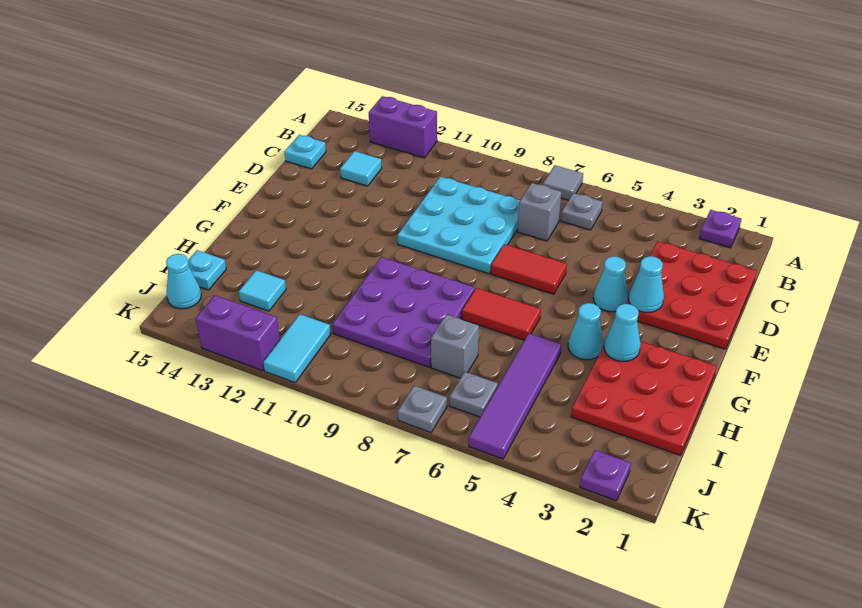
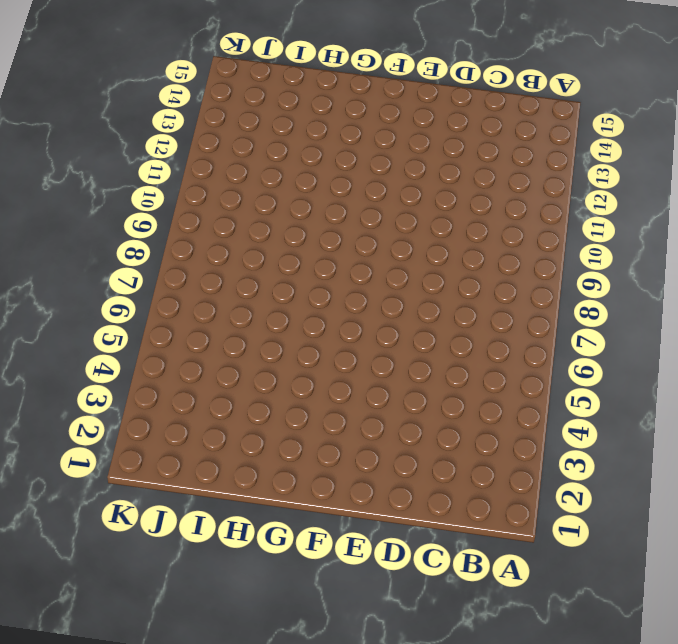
none -> purple 1x1 plate [699,210,741,248]
none -> grey 1x1 tile [543,165,583,200]
none -> purple 1x2 brick [369,96,437,158]

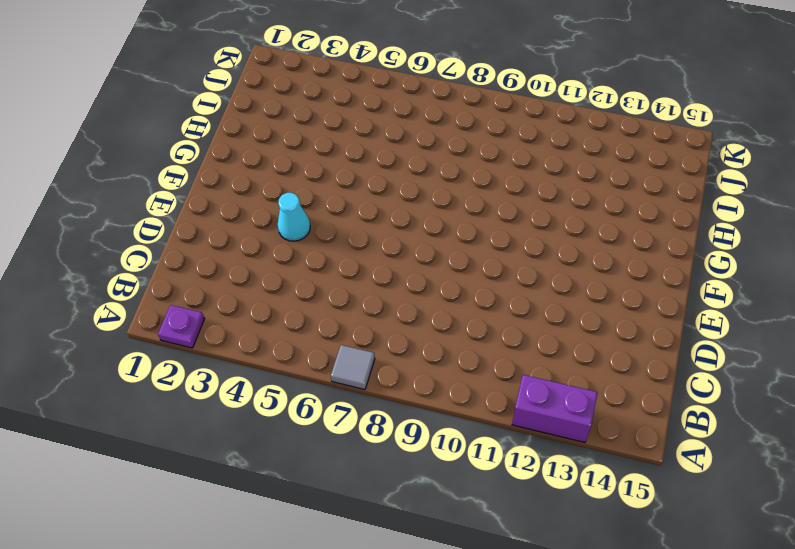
none -> grey 1x1 plate [561,193,603,230]
none -> red 3x3 plate [625,241,757,349]
none -> grey 1x1 brick [518,183,561,241]

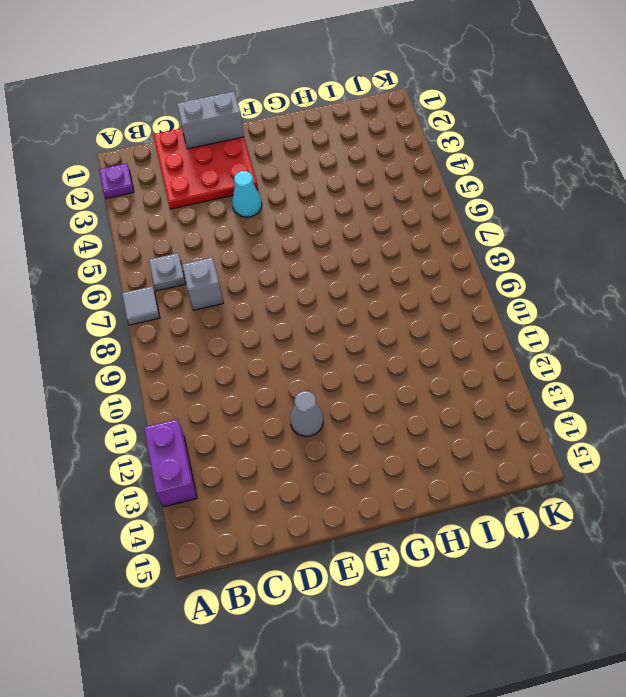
grey 1x2 brick [177,92,244,149] -> none
grey 1x1 cone [290,391,323,436] -> none
none -> cyan 3x3 plate [398,177,520,274]
none -> cyan 1x1 tile [340,151,382,186]
none -> cyan 1x1 plate [284,135,326,169]

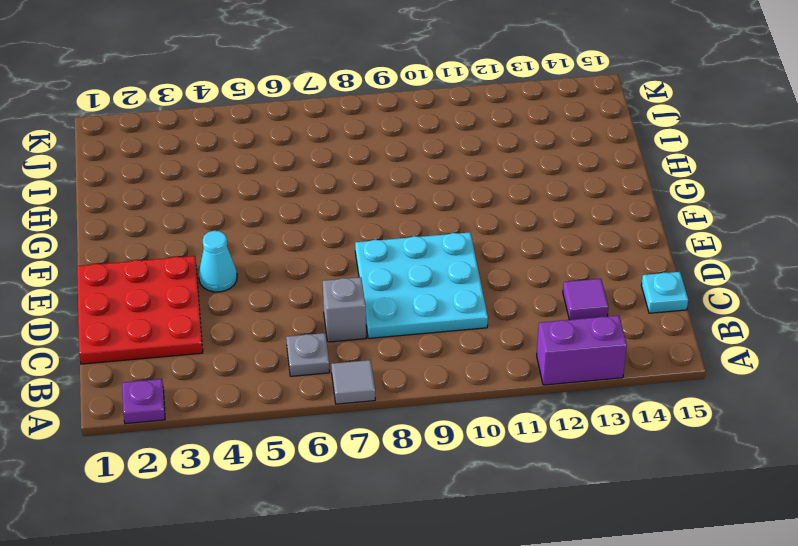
purple 1x1 tile [563,279,609,320] -> cyan 1x1 tile [340,151,382,186]
none -> red 1x2 tile [491,244,567,294]
none -> red 3x3 plate [571,341,717,455]
none -> cyan 1x1 cone [568,303,604,360]

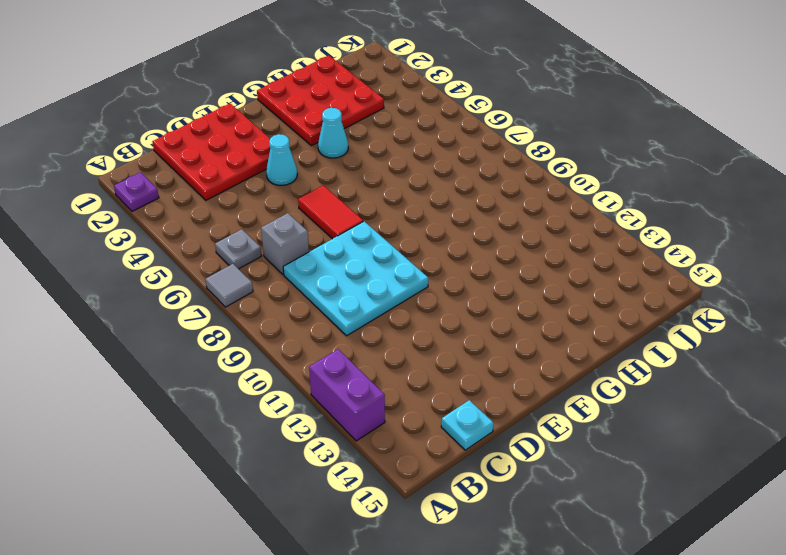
none -> cyan 1x1 tile [340,151,382,186]
none -> red 1x2 tile [462,288,541,340]
none -> purple 3x3 plate [332,257,475,367]

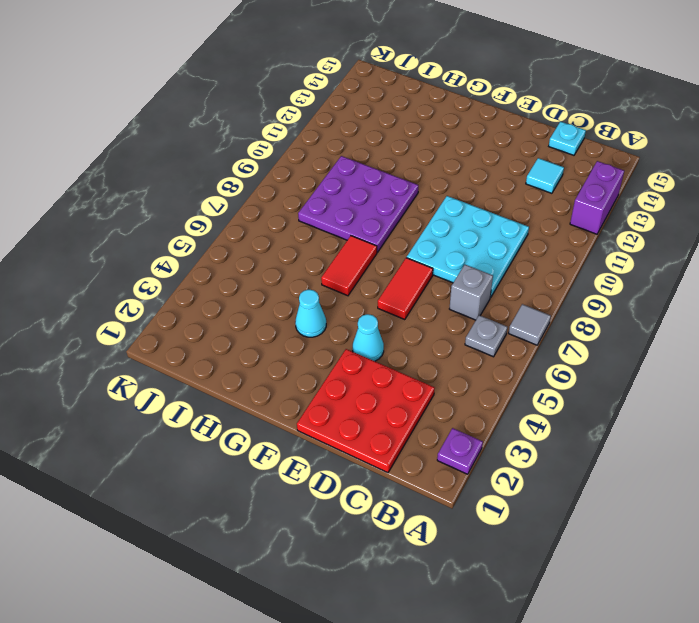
none -> red 3x3 plate [571,341,717,455]
none -> purple 1x4 tile [469,333,561,459]
none -> grey 1x1 brick [431,314,479,378]

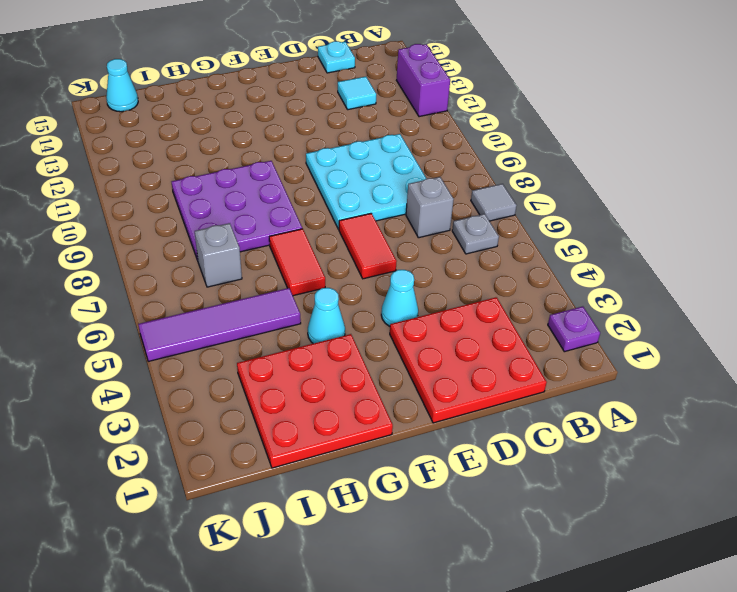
none -> cyan 1x1 tile [239,270,286,311]
none -> cyan 1x1 plate [188,250,226,290]
none -> grey 1x1 plate [449,372,498,417]

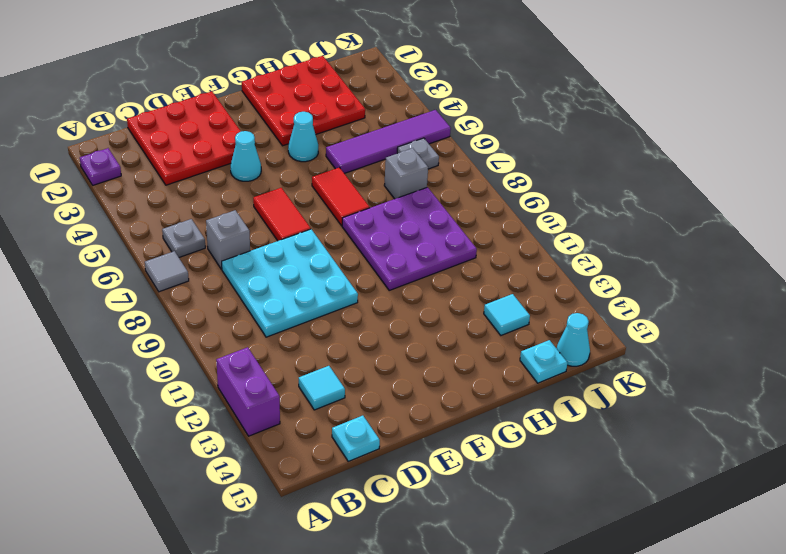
none -> cyan 1x2 tile [263,314,331,382]
none -> purple 1x1 plate [580,450,631,501]
none -> grey 1x1 plate [398,386,447,433]

